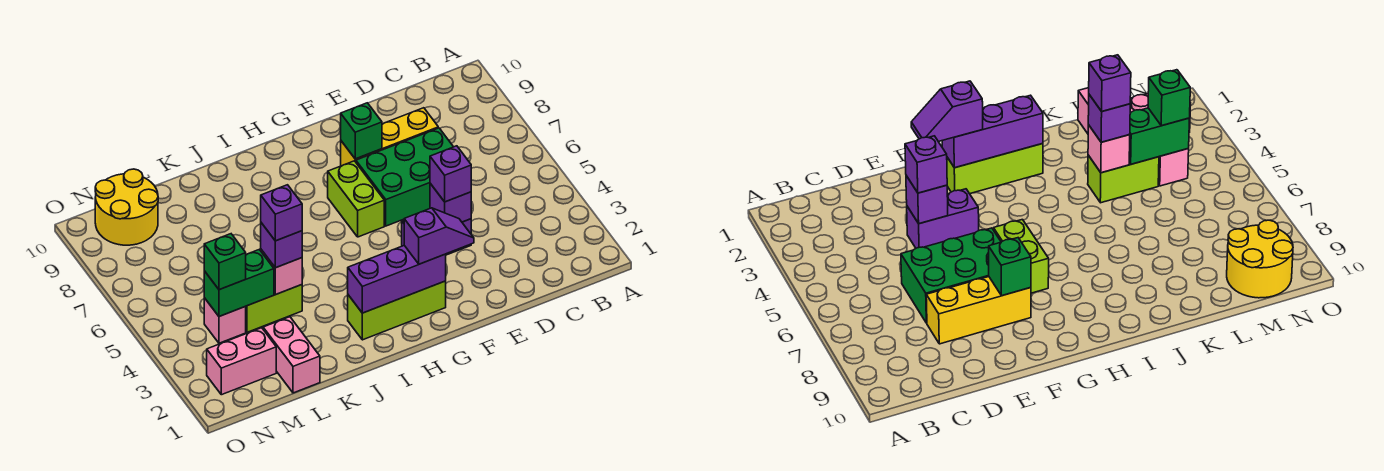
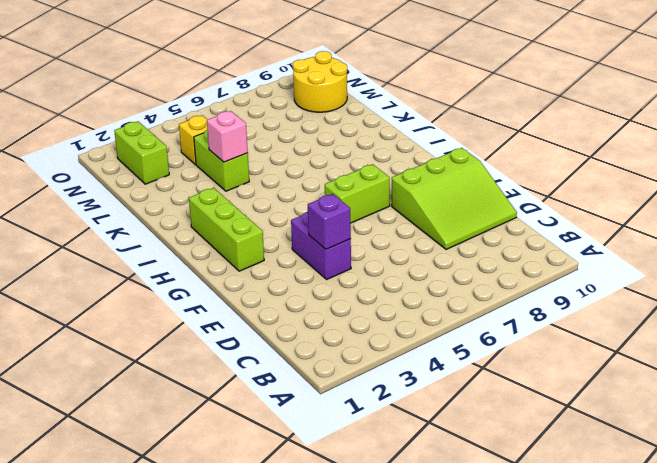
lime 3x3 slope [392,148,517,249] -> yellow 1x3 brick [341,108,438,166]
lime 1x2 brick [114,121,169,184] -> pink 1x2 brick [207,328,276,395]
yellow 1x1 brick [179,115,207,165] -> pink 1x1 brick [204,298,246,343]
none -> green 2x3 brick [356,128,453,226]
none -> pink 1x2 brick [263,317,320,393]
none -> green 1x1 brick [341,103,382,159]

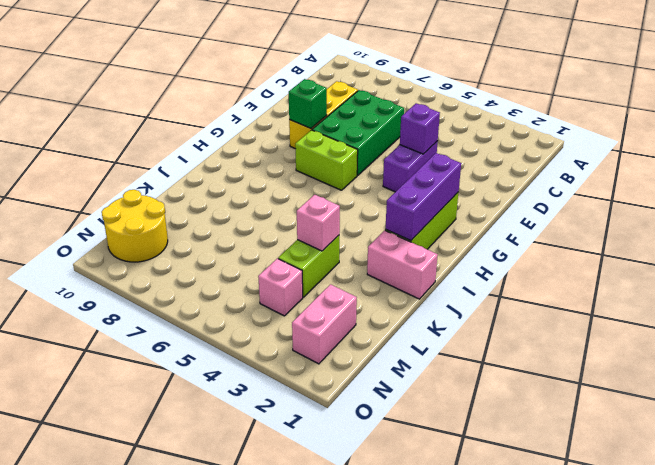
pink 1x2 brick [367,230,438,299] -> pink 1x2 brick moved to [263,317,320,393]
none -> green 1x2 brick [204,250,274,316]
none -> purple 1x1 brick [430,146,471,202]
none -> purple 1x2 slope [404,208,474,264]

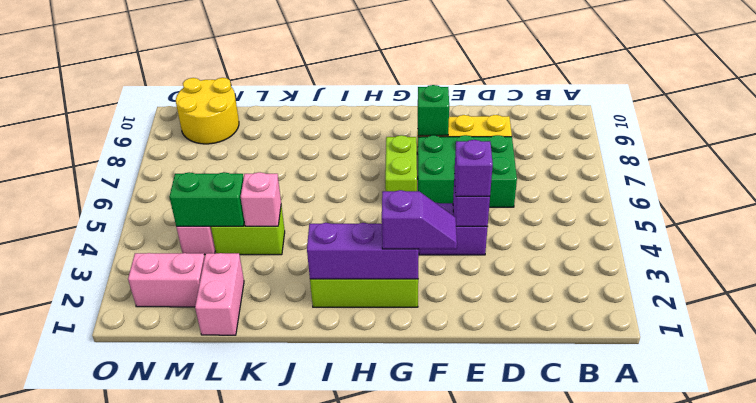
none -> purple 1x1 brick [261,223,302,268]
none -> green 1x1 brick [204,234,246,290]
none -> purple 1x1 brick [261,185,302,241]

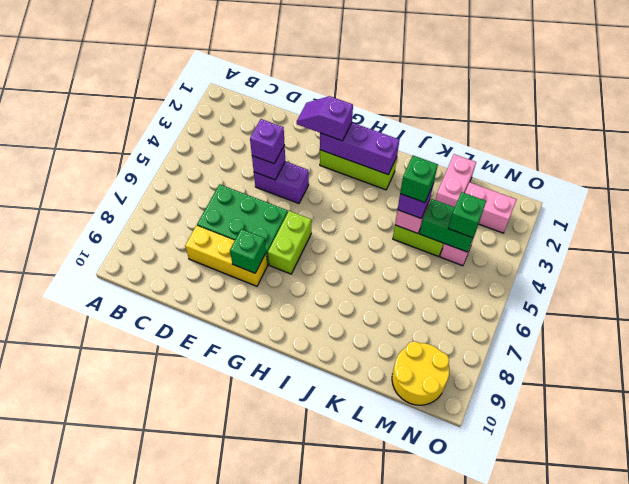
green 1x1 brick [400,156,438,203] -> purple 1x1 brick [261,185,302,241]

